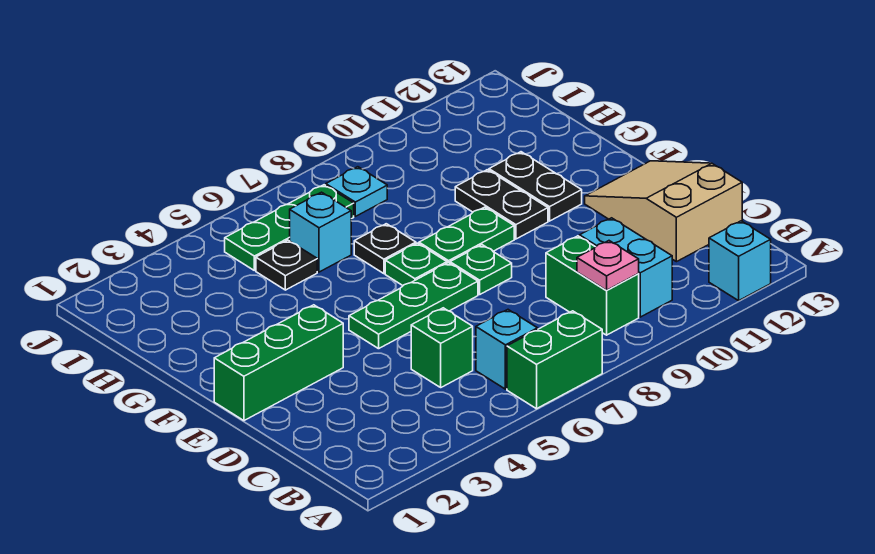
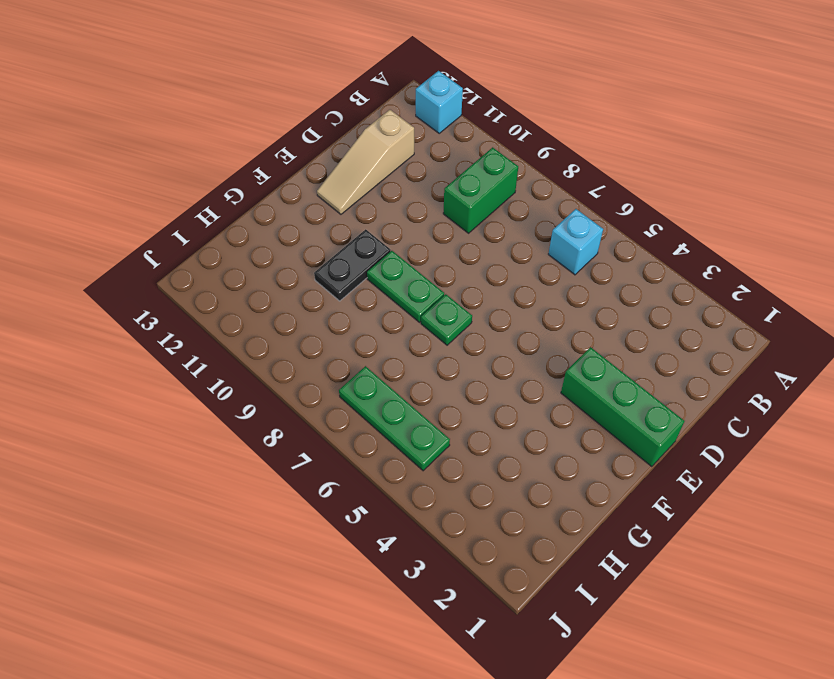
tan 1x3 slope [317,110,414,214] -> tan 2x3 slope [585,161,742,262]
none -> green 1x2 brick [507,311,602,409]
none -> cyan 1x2 brick [580,218,672,317]
none -> green 1x1 brick [411,308,473,387]

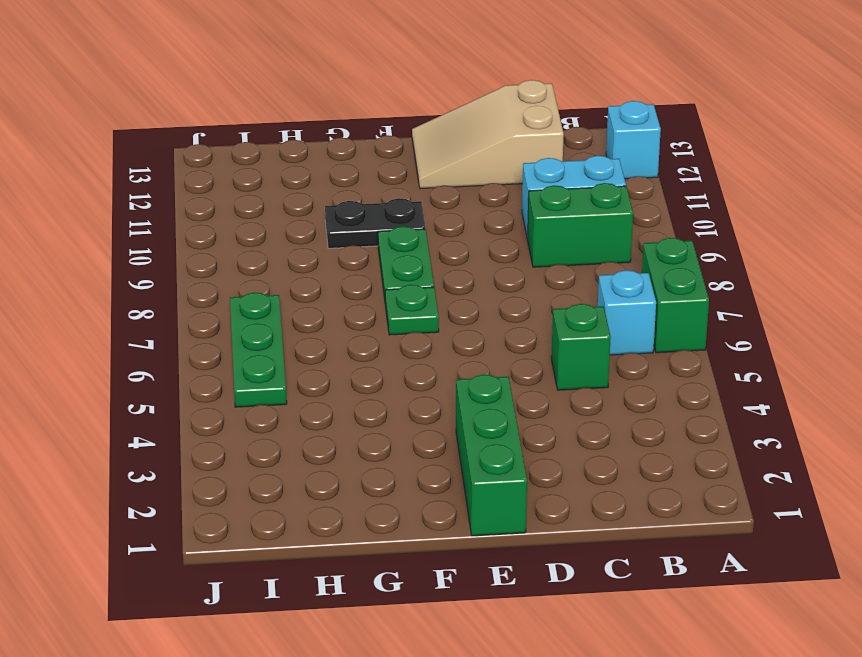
none -> green 1x3 plate [349,263,478,349]
none -> green 1x1 plate [450,245,512,294]
none -> black 1x2 plate [489,152,582,221]

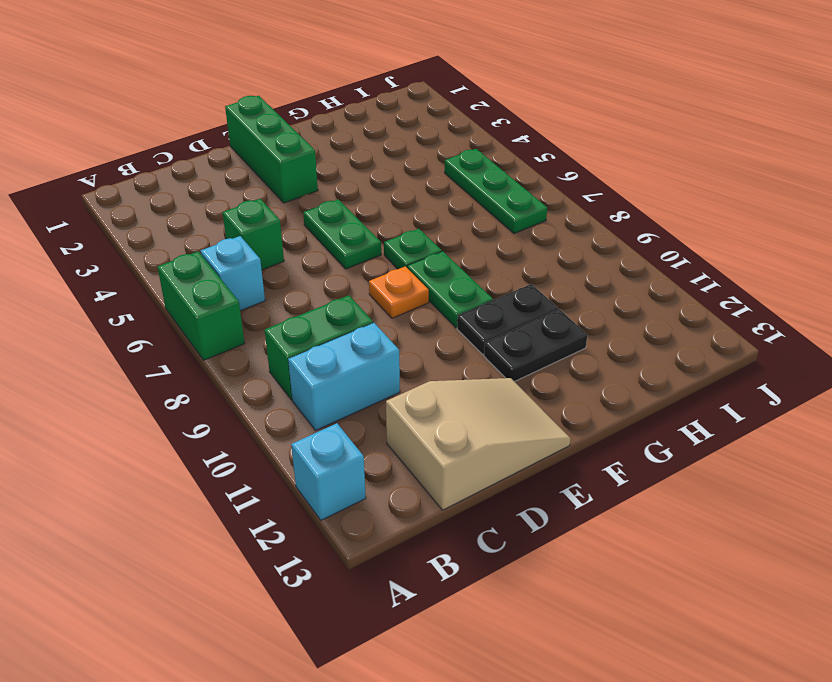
green 1x2 plate [303,199,381,269] -> green 1x3 plate [349,263,478,349]
orange 1x1 plate [369,266,429,318] -> green 1x1 plate [450,245,512,294]
none -> black 1x1 plate [354,224,416,274]
none -> black 1x1 plate [256,240,317,290]
none -> cyan 1x1 brick [290,192,351,272]

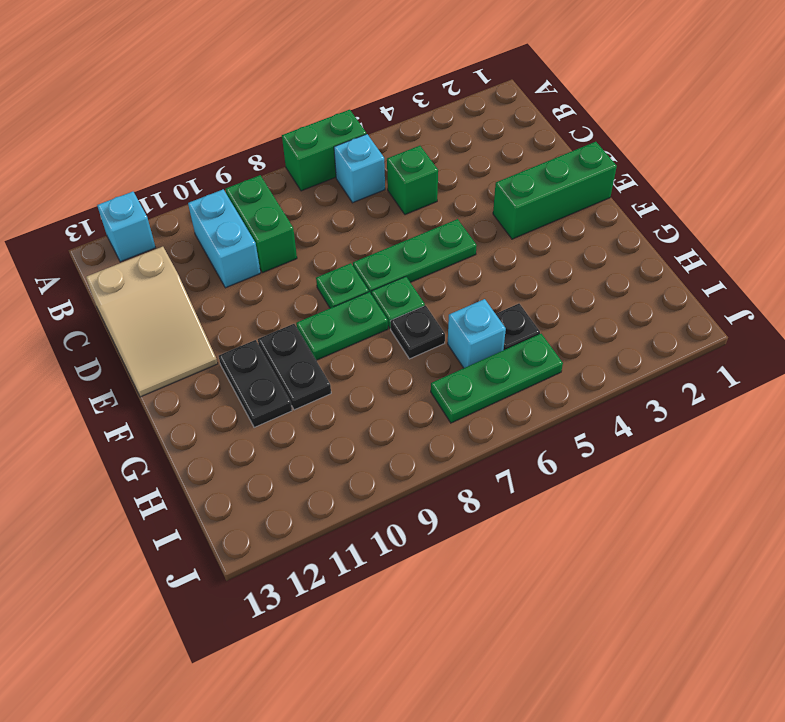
none -> cyan 1x1 plate [326,167,387,216]
none -> pink 1x1 plate [577,241,639,291]

